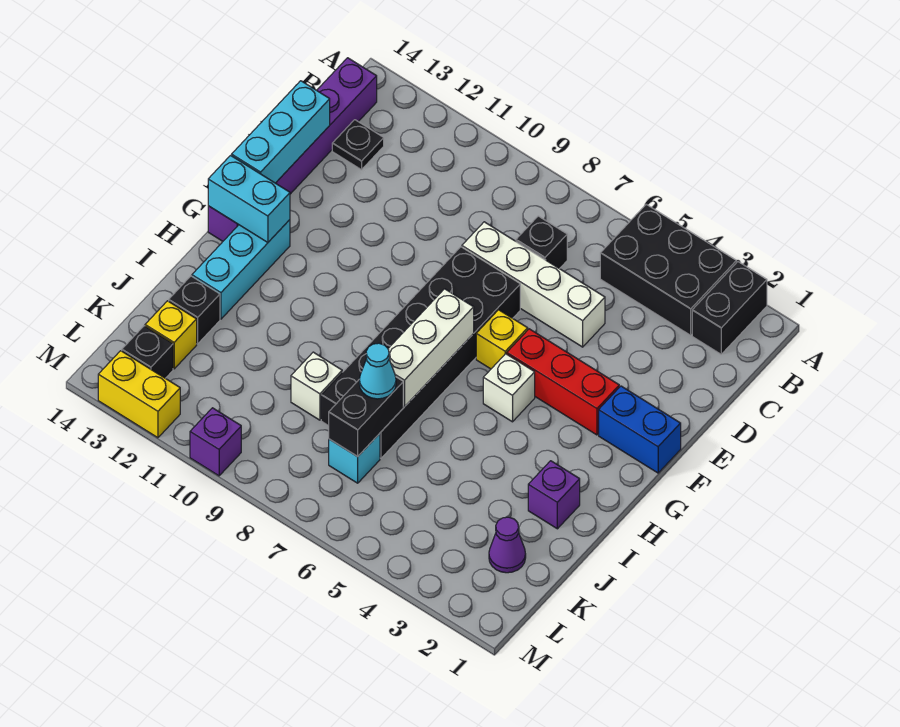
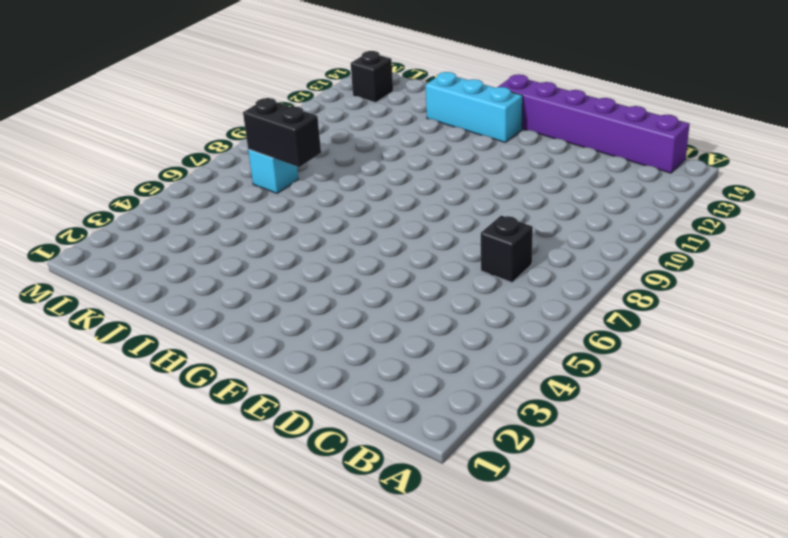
none -> black 1x2 brick [692,262,767,354]
none -> black 2x3 brick [600,204,736,335]
none -> black 1x1 plate [332,120,384,170]

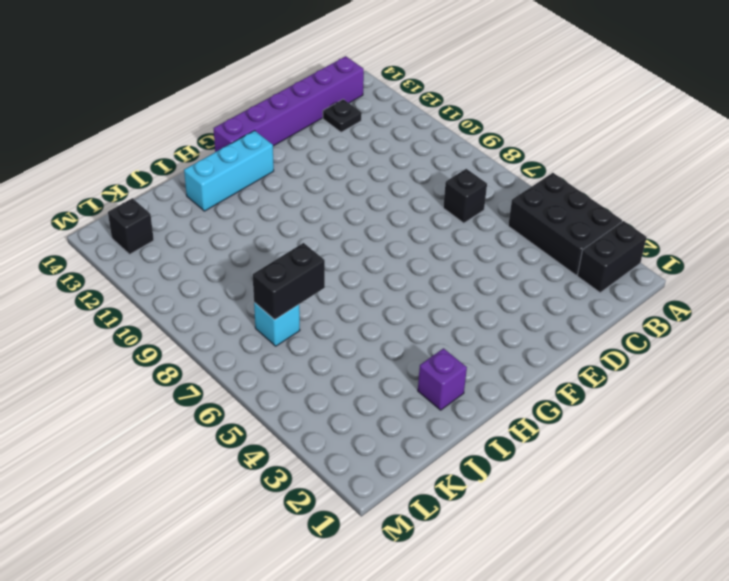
none -> white 1x4 brick [462,222,605,347]
none -> black 2x6 brick [321,247,520,458]
none -> blue 1x2 brick [599,386,681,473]

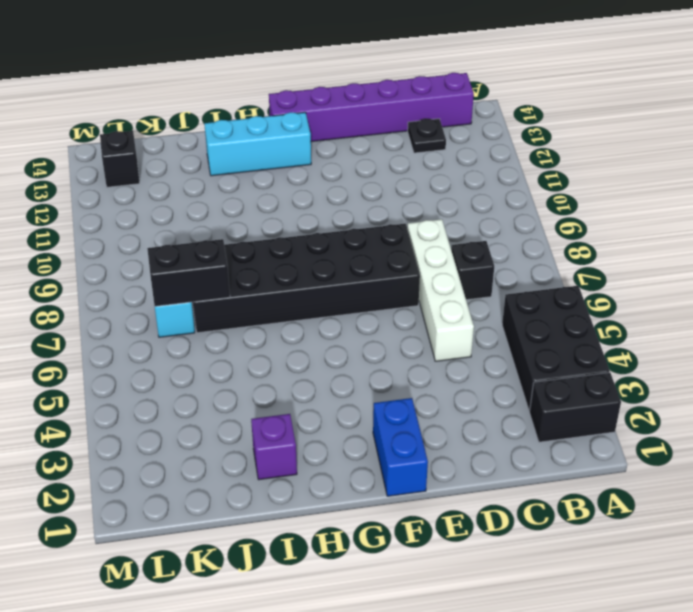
none -> red 1x3 brick [507,329,619,435]
none -> yellow 1x1 brick [476,310,528,369]
none -> white 1x1 brick [483,354,535,422]

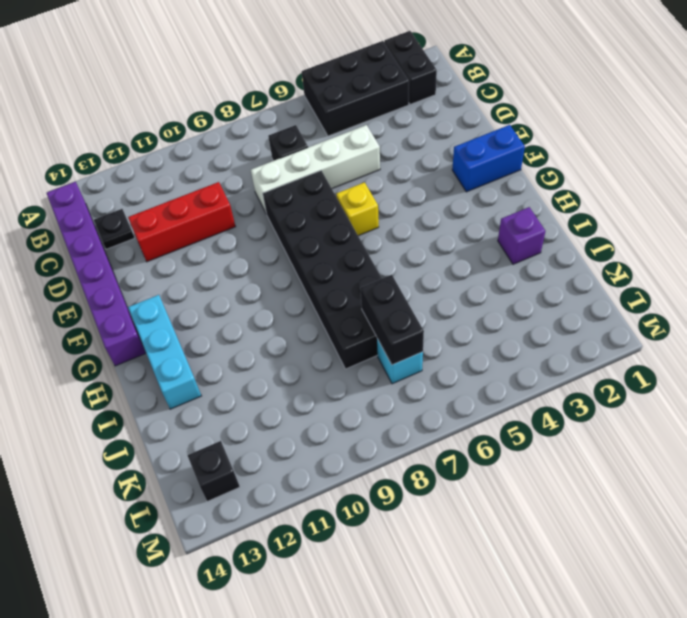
red 1x3 brick [128,182,236,262] -> red 1x3 brick moved to [507,329,619,435]
none -> white 1x1 brick [483,354,535,422]
none -> white 1x1 brick [291,352,342,420]
none -> black 1x1 brick [169,276,220,344]

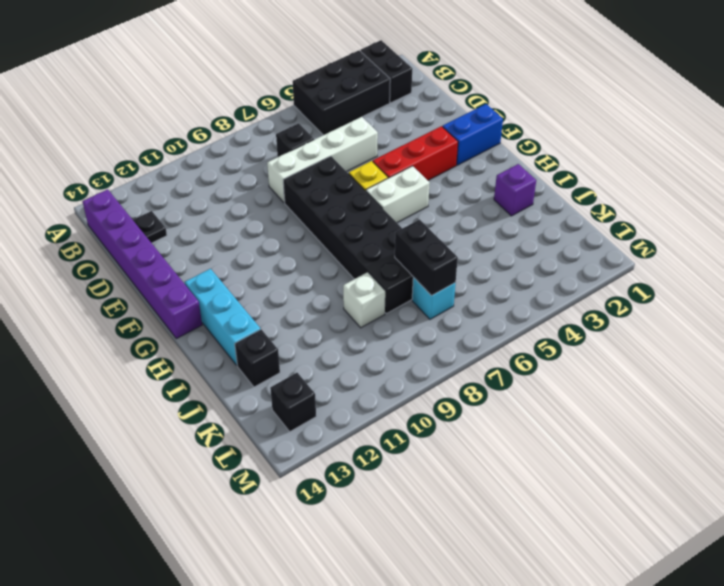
white 1x2 brick [366,166,430,223] -> white 1x1 brick [483,354,535,422]
none -> purple 1x1 cone [489,517,526,573]
none -> yellow 1x1 brick [145,301,197,369]
none -> purple 1x1 brick [190,408,241,476]

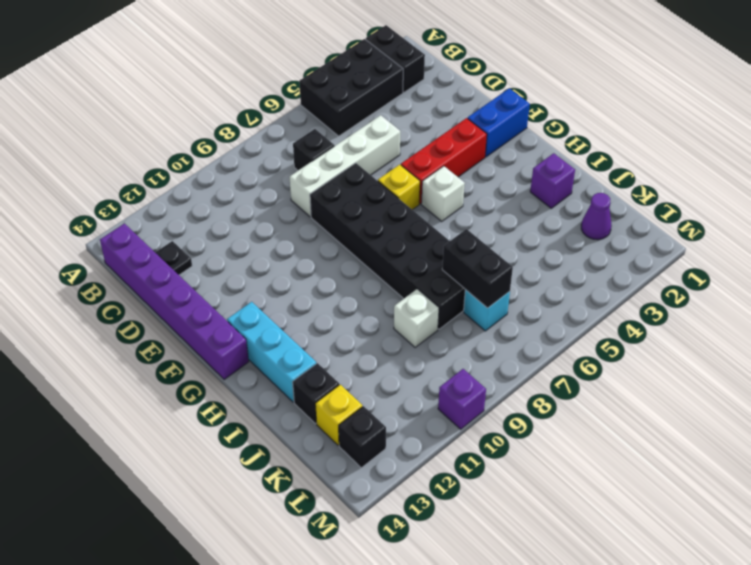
none -> yellow 1x2 brick [98,351,180,438]
none -> cyan 1x3 brick [232,81,330,183]
none -> white 1x3 brick [388,289,474,407]

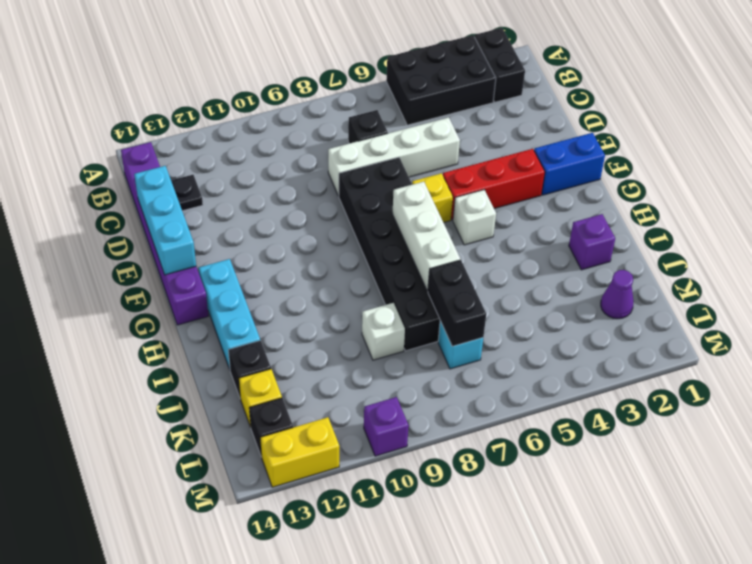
none -> cyan 1x2 brick [208,155,290,242]
none -> cyan 1x1 cone [359,343,396,399]

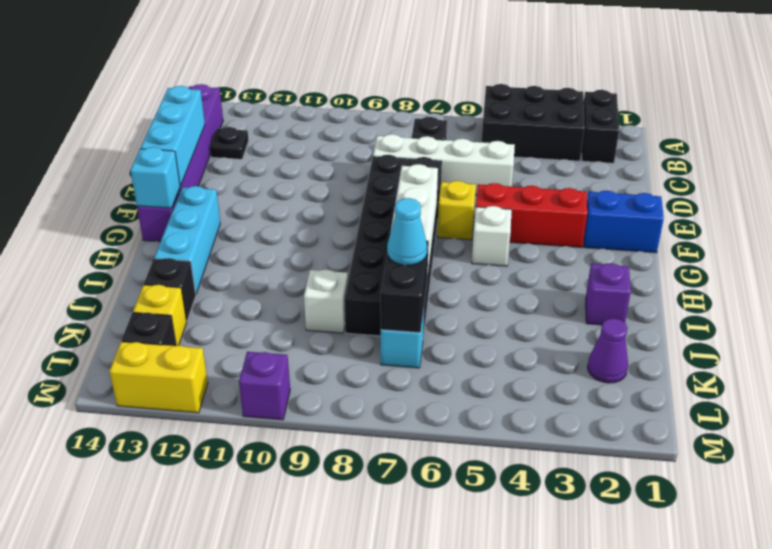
cyan 1x1 brick [130,147,180,208] -> cyan 1x2 brick [208,155,290,242]

